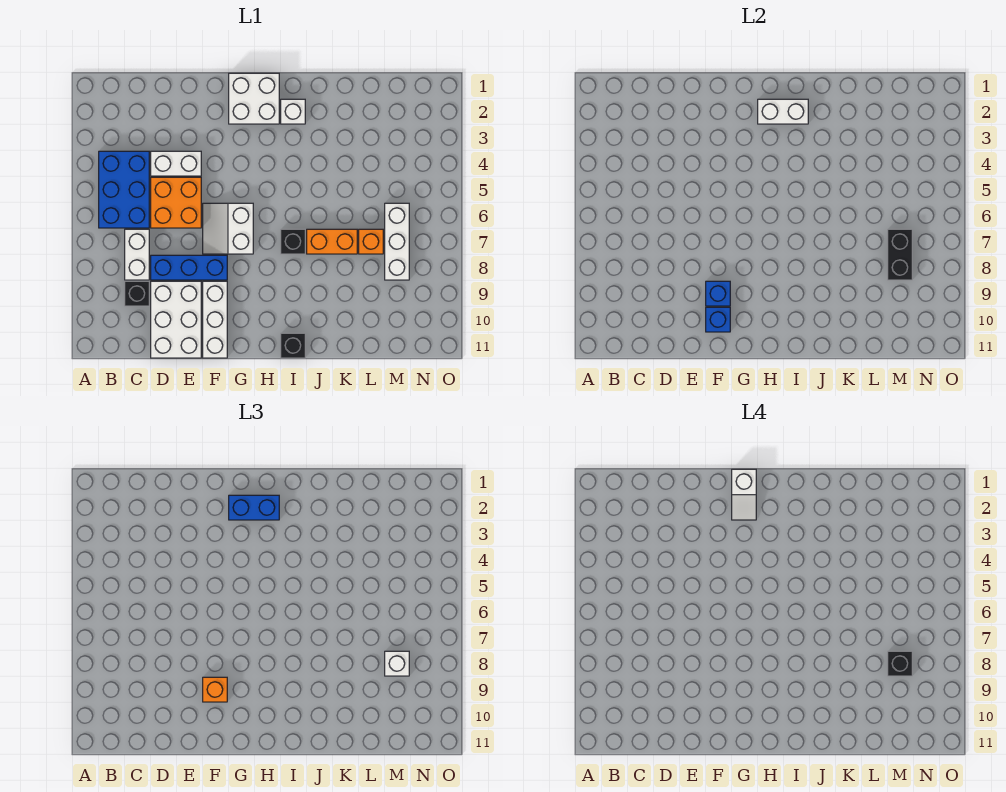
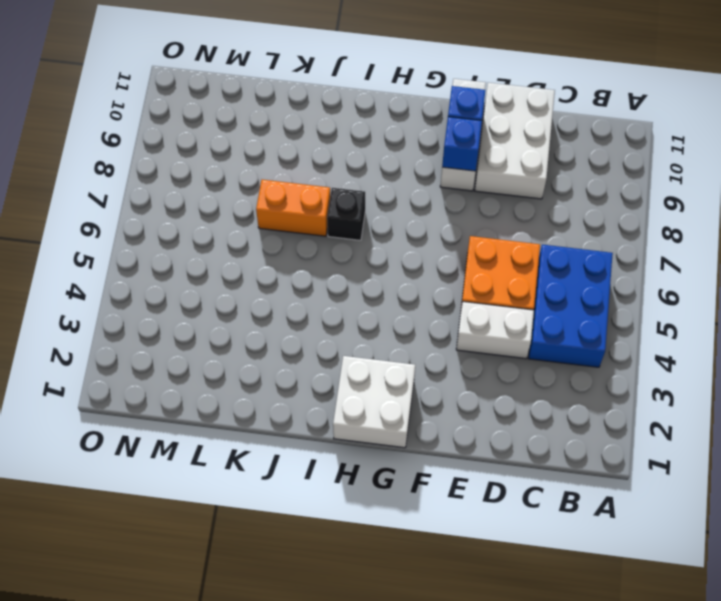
none -> white 1x2 brick [125,229,149,280]
none -> black 1x1 brick [125,281,149,306]
none -> blue 1x3 brick [151,255,227,280]

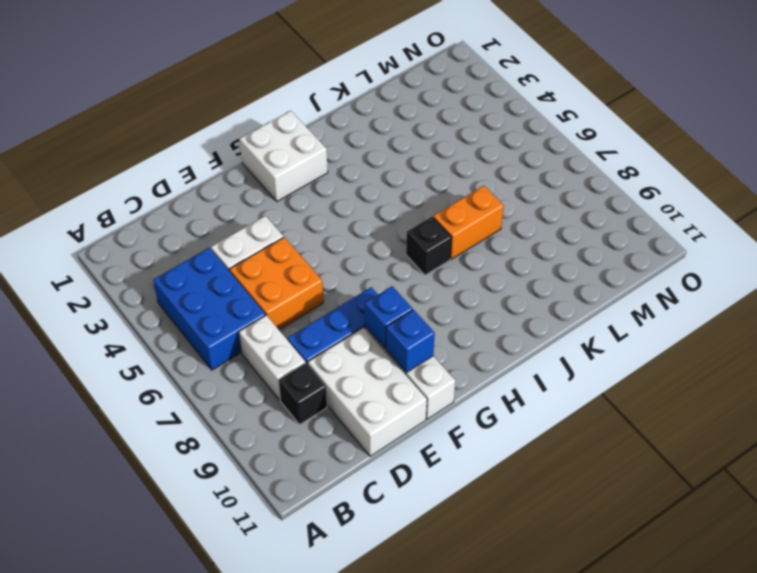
none -> white 2x2 slope [203,203,253,254]
none -> white 1x1 brick [281,99,305,124]
none -> black 1x1 brick [281,333,305,358]

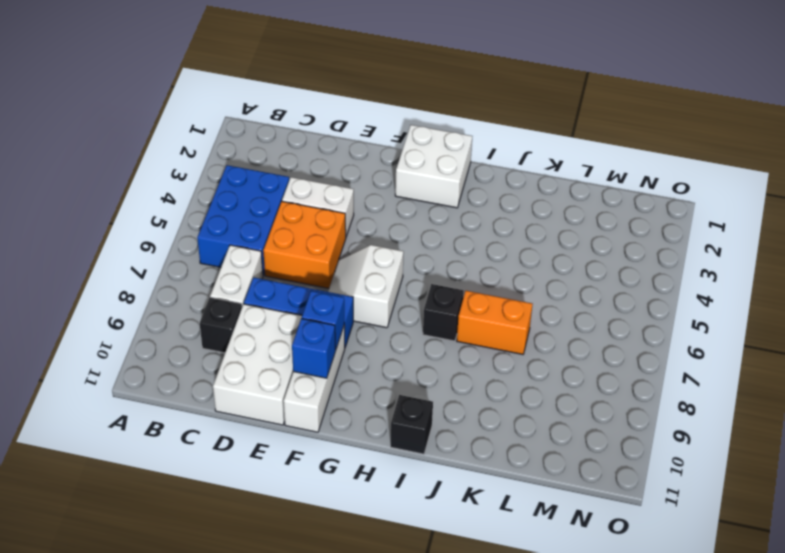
none -> white 1x1 brick [281,99,305,124]
none -> orange 1x1 brick [359,229,383,254]
none -> white 1x3 brick [385,203,409,280]

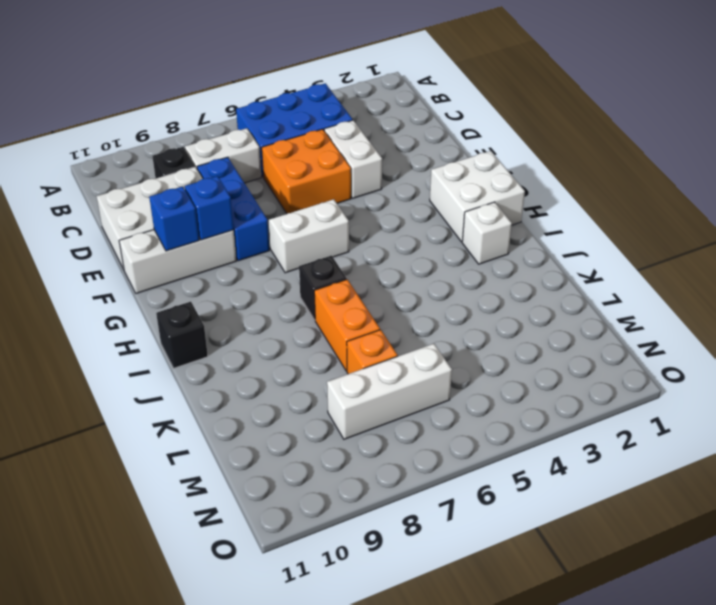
none -> white 1x2 brick [758,99,808,124]
none -> black 1x2 brick [888,229,912,280]
none -> orange 1x1 brick [203,677,227,702]

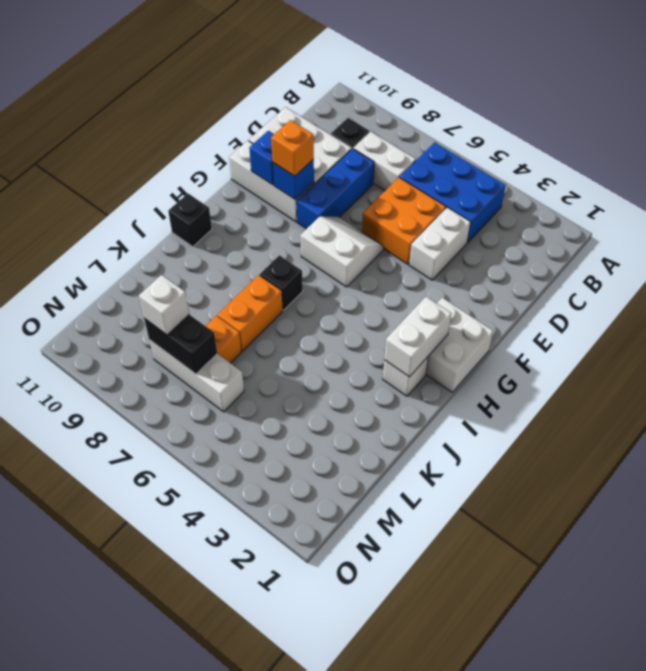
none -> blue 1x2 brick [229,495,279,520]
none -> white 1x2 slope [732,469,756,520]
none -> black 1x1 brick [888,651,912,676]

